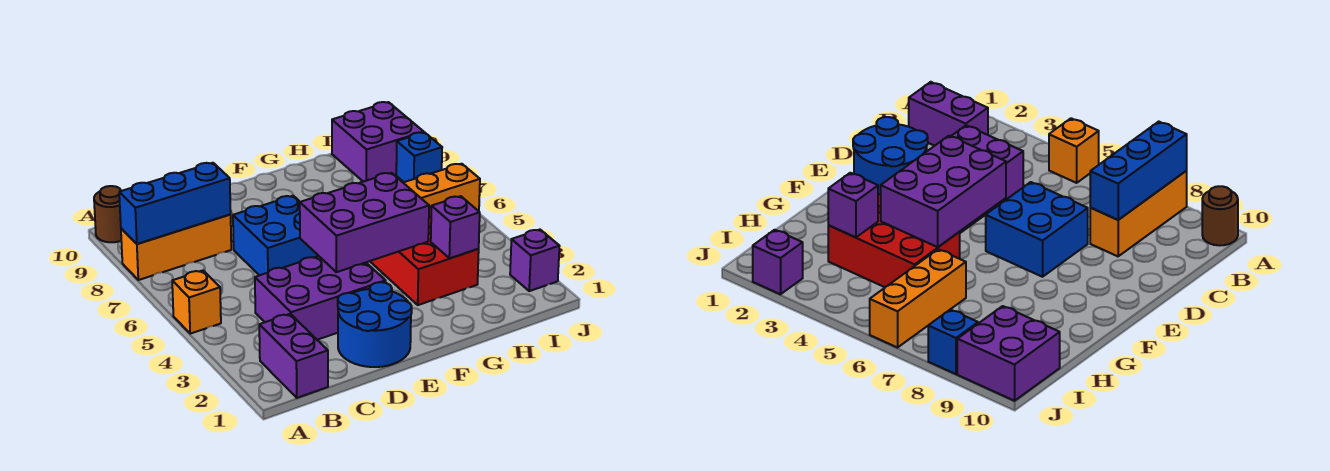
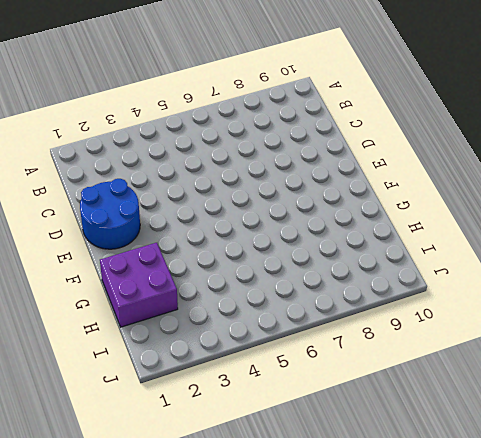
purple 2x2 brick [100,243,178,327] -> purple 2x2 brick moved to [332,102,424,182]
none -> orange 1x1 brick [172,271,221,334]
none -> orange 1x3 brick [121,215,231,280]
none -> brown 1x1 round brick [94,186,121,242]

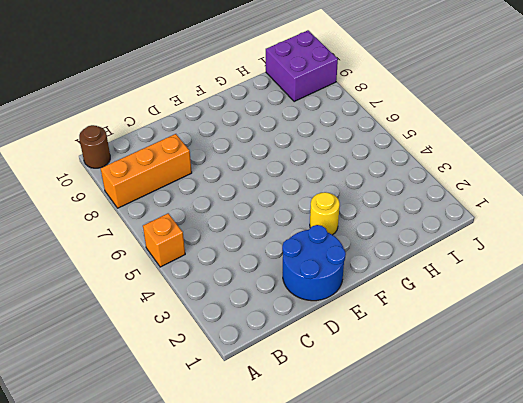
yellow 1x1 round brick [310,192,340,235] -> none
none -> purple 1x2 brick [259,314,328,398]
none -> purple 2x3 brick [255,256,386,340]
none -> blue 2x2 brick [233,196,318,275]

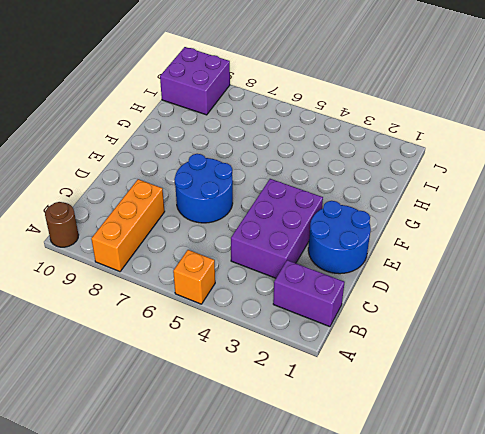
blue 2x2 round brick [174,154,233,223] -> blue 2x2 brick [233,196,318,275]
none -> red 2x3 brick [370,206,479,305]
none -> orange 1x3 brick [403,164,480,211]
none -> purple 1x1 brick [510,230,559,291]

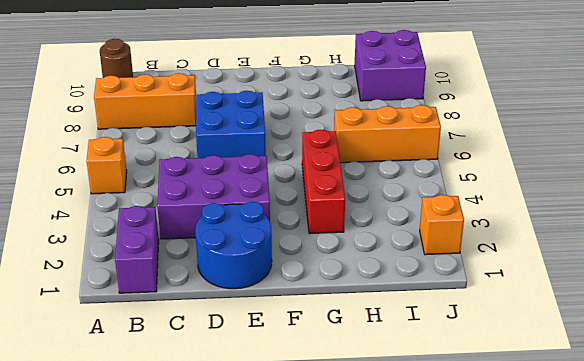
red 1x3 brick [302,130,345,234] -> red 2x3 brick [370,206,479,305]
orange 1x1 brick [420,195,464,255] -> purple 1x1 brick [510,230,559,291]
none -> blue 1x1 brick [396,132,442,182]
none -> blue 1x3 brick [119,163,231,244]
none -> purple 2x3 brick [300,173,429,272]

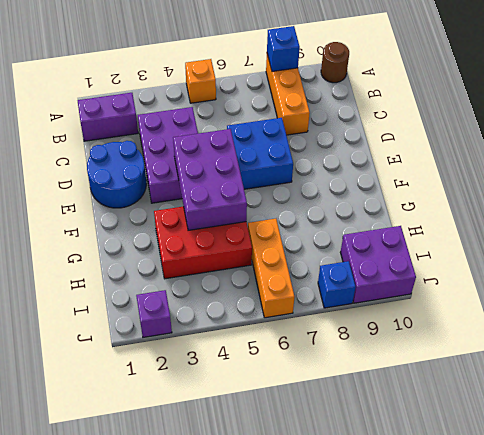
blue 1x1 brick [267,26,300,71] -> blue 1x3 brick [119,163,231,244]
none -> purple 1x1 brick [431,196,480,258]

